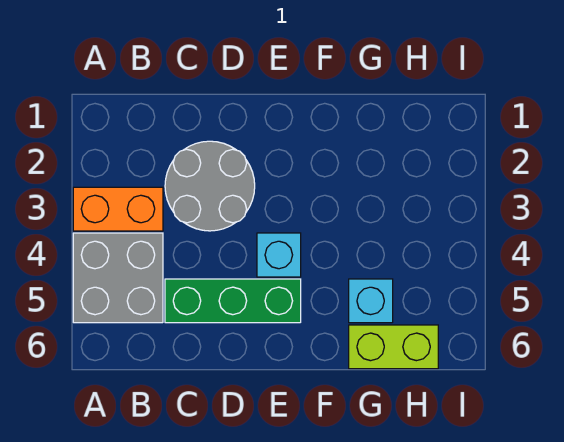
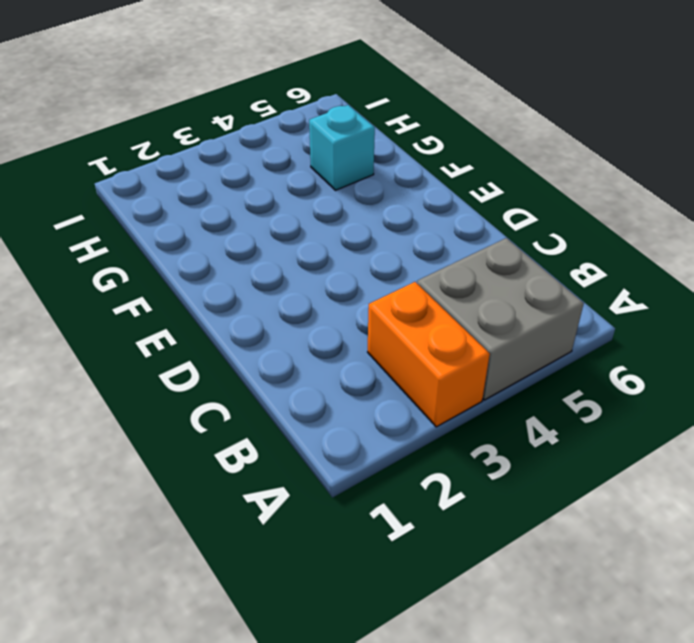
none -> grey 2x2 round brick [165,141,255,231]
none -> green 1x3 brick [165,279,301,323]

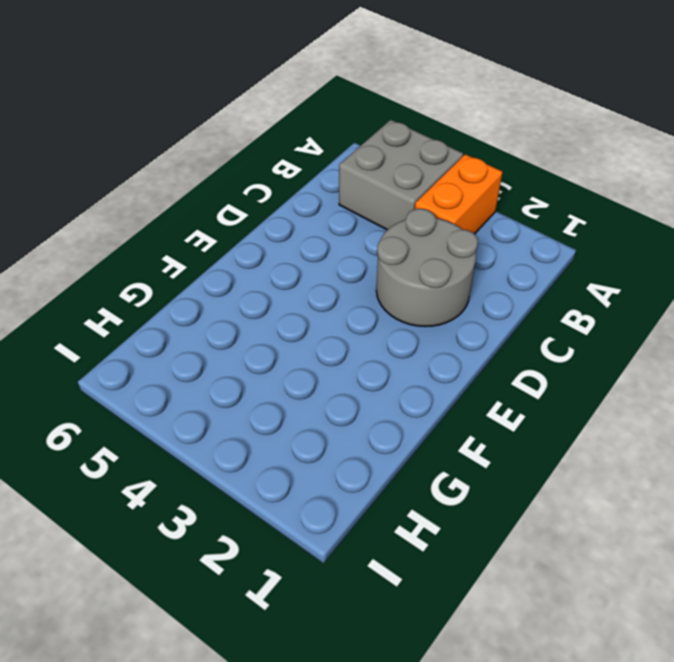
none -> green 1x3 brick [165,279,301,323]
none -> cyan 1x1 brick [257,233,301,277]

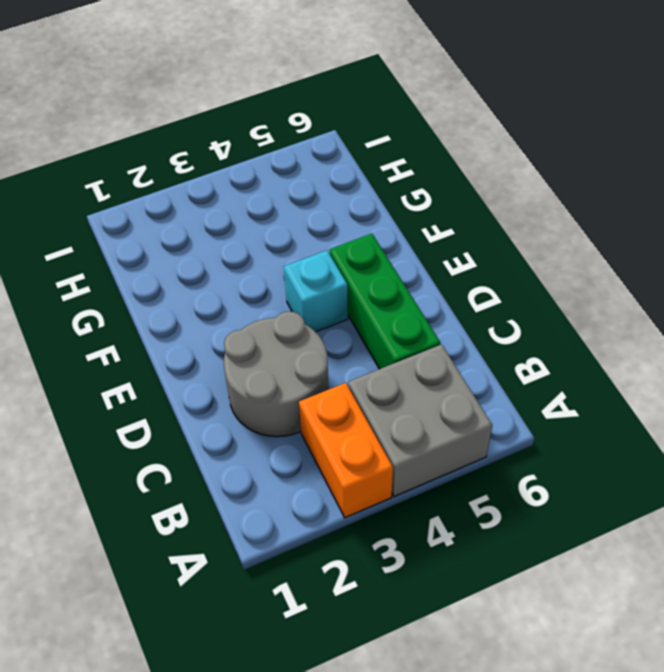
none -> cyan 1x1 brick [349,279,393,323]
none -> lime 1x2 brick [349,325,438,369]

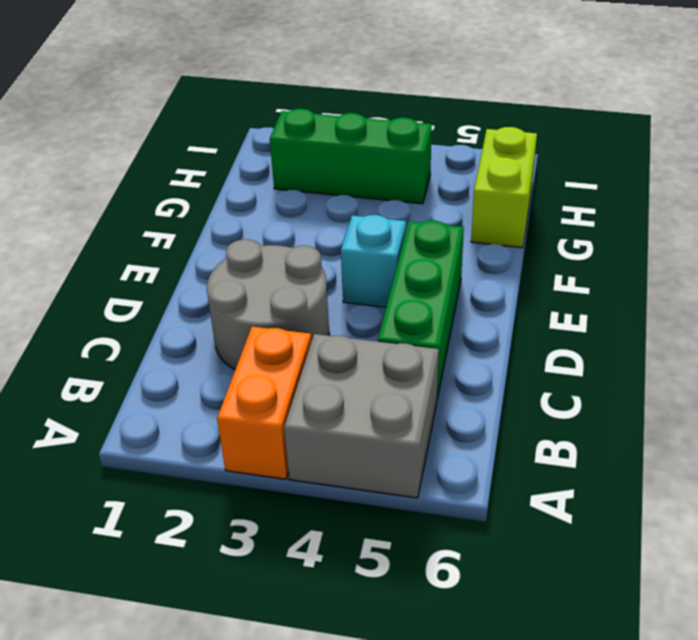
green 1x3 brick [270,109,432,204] -> none
none -> cyan 1x1 brick [349,279,393,323]

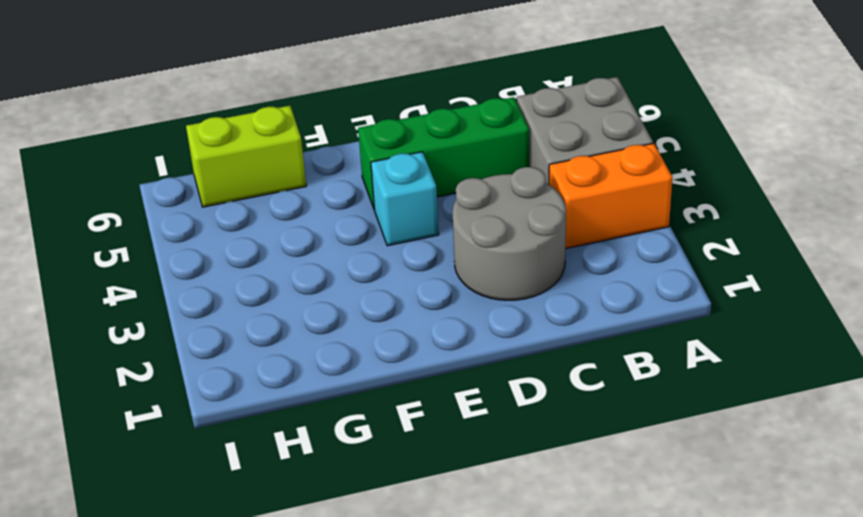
none -> cyan 1x1 brick [349,279,393,323]

